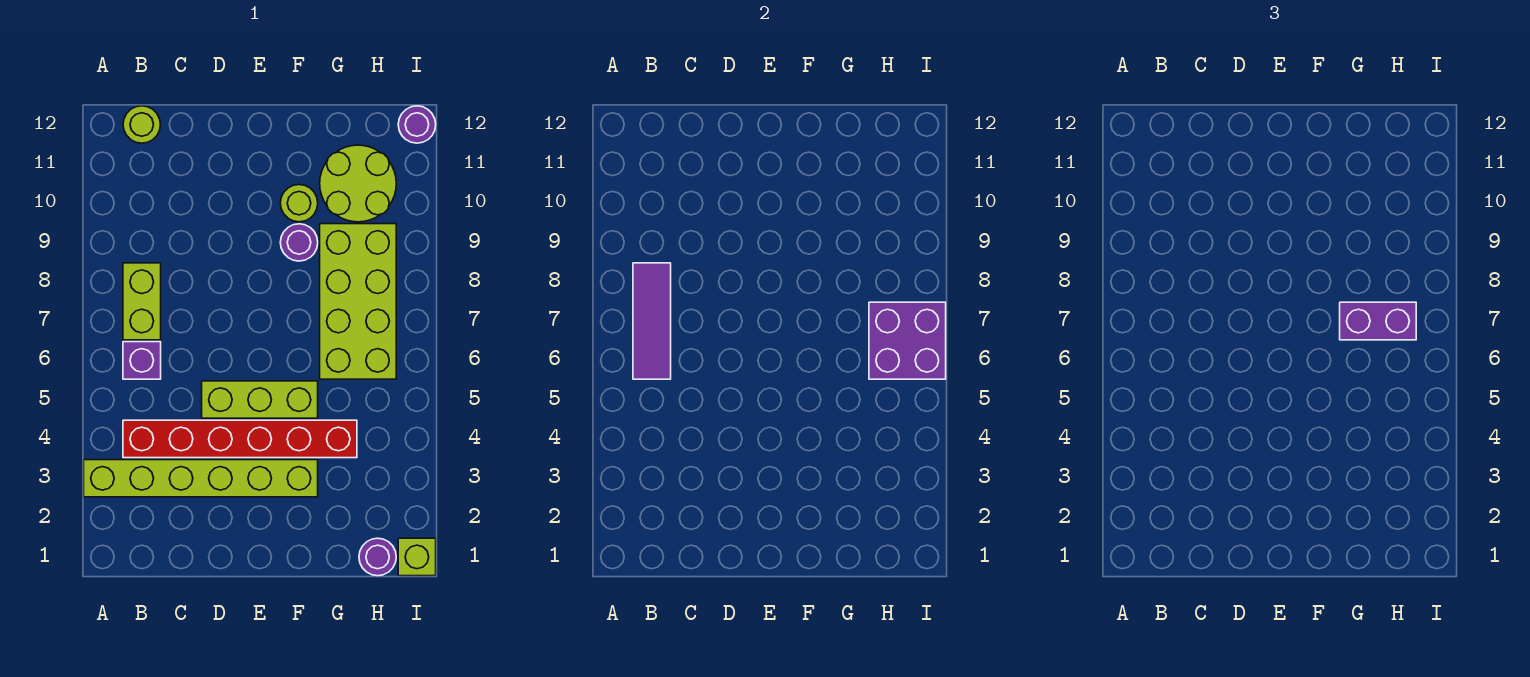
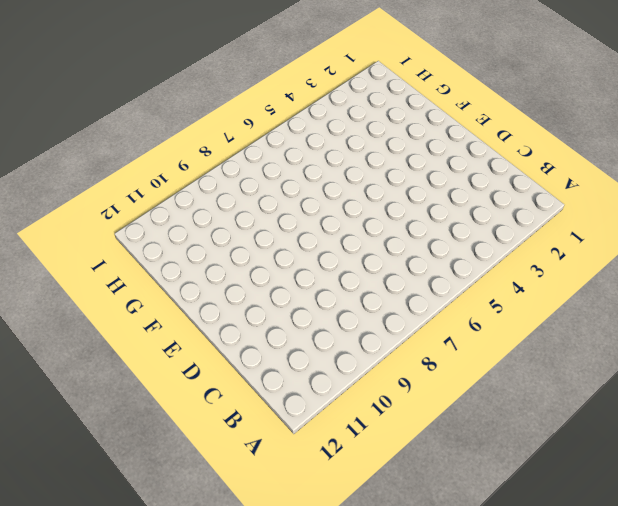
none -> lime 1x6 brick [84,460,318,497]
none -> red 1x6 brick [123,420,357,458]
none -> purple 1x1 brick [123,342,161,379]

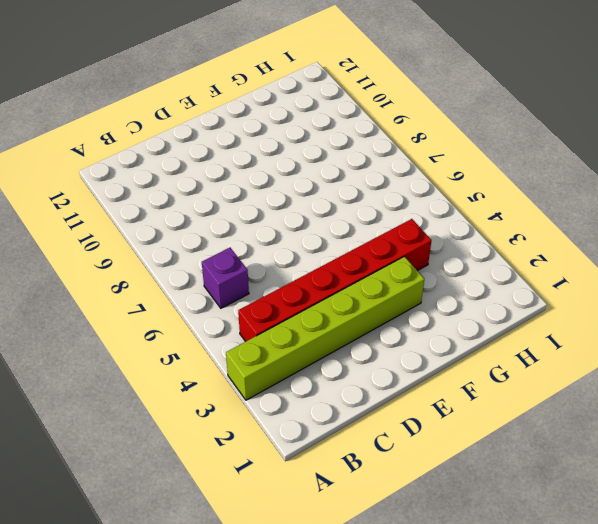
none -> lime 1x2 brick [123,263,161,340]
none -> lime 1x1 round brick [123,106,161,143]
none -> lime 1x3 brick [202,381,318,418]

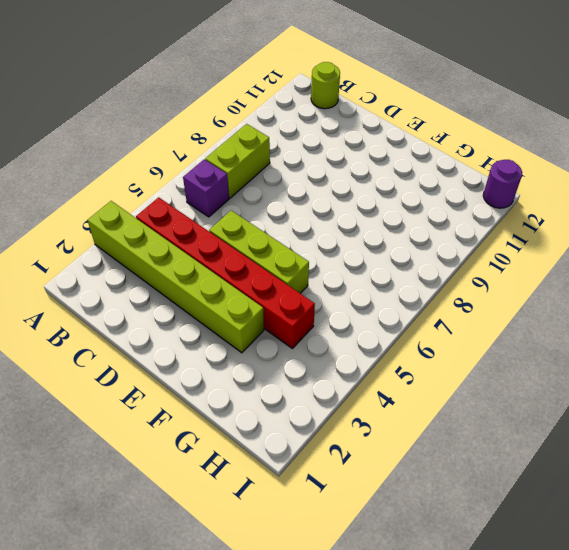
none -> purple 1x1 round brick [280,224,318,261]
none -> lime 1x1 round brick [280,185,318,222]
none -> lime 2x4 brick [320,224,396,379]

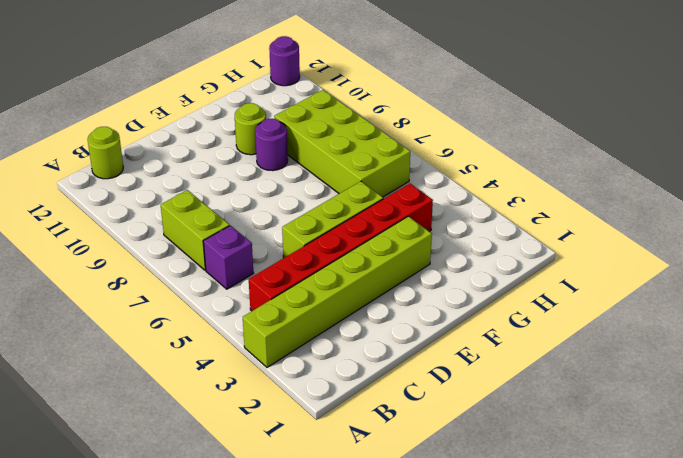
none -> lime 2x2 round brick [320,145,396,222]
none -> purple 1x1 round brick [359,538,396,576]
none -> lime 1x1 brick [398,538,436,576]

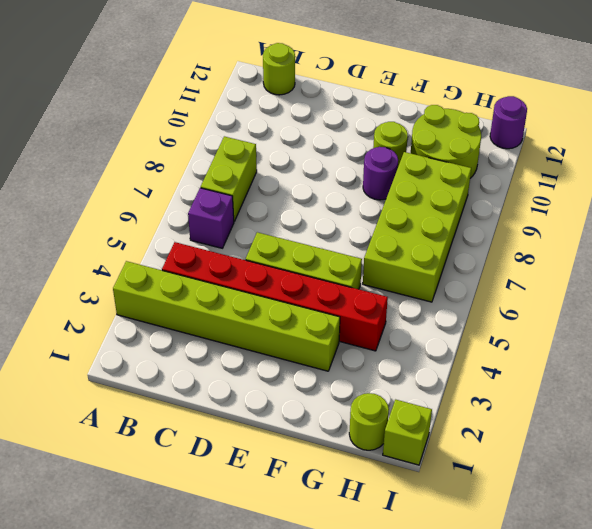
lime 1x1 round brick [349,393,389,450] -> purple 1x1 round brick [359,538,396,576]
none -> purple 1x3 tile [633,263,671,379]
none -> purple 2x2 brick [869,302,946,379]
none -> purple 1x2 brick [1340,302,1416,340]

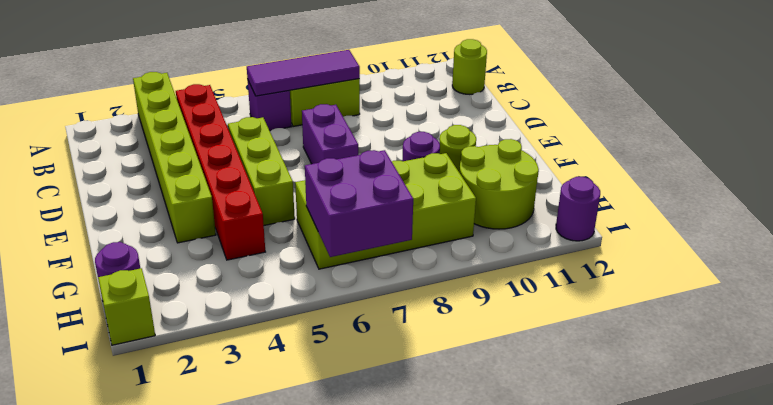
purple 1x2 brick [302,104,358,164] -> purple 1x2 brick moved to [1340,302,1416,340]

